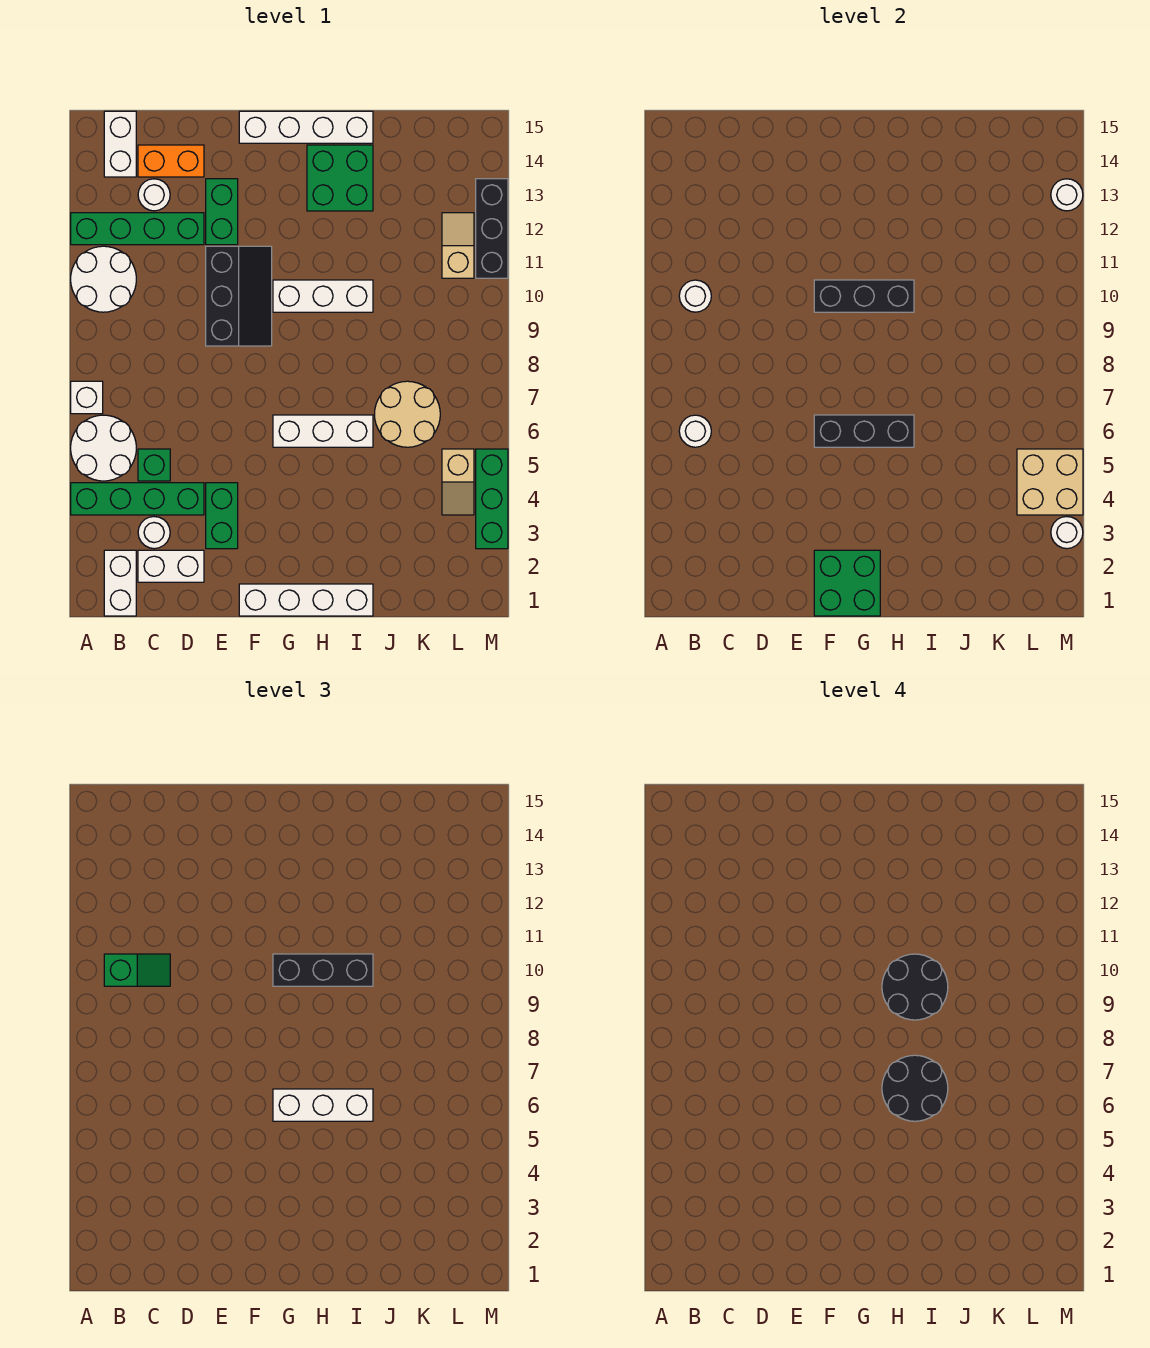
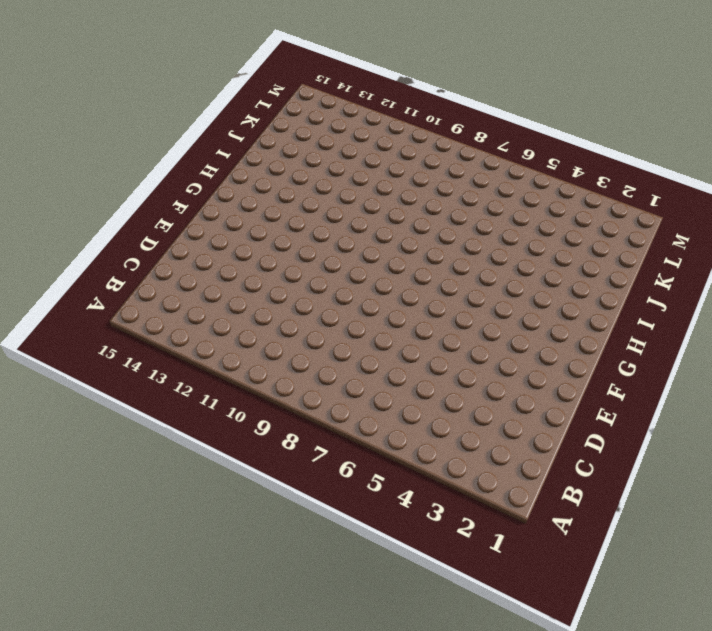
none -> green 1x4 brick [71,483,204,515]
none -> white 2x2 round brick [71,415,136,481]
none -> white 1x1 brick [71,381,103,414]
none -> white 2x2 round brick [71,246,136,312]

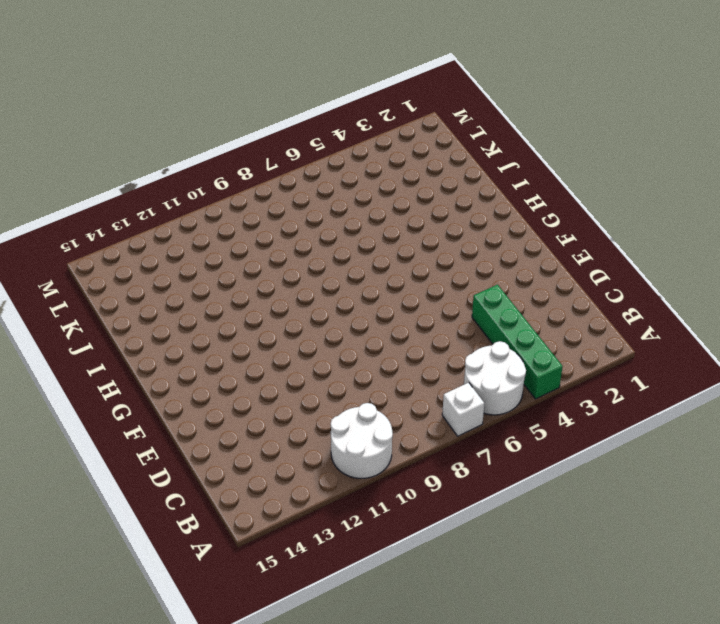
none -> green 1x4 brick [71,213,204,245]
none -> white 1x2 brick [104,550,136,616]
none -> white 1x2 brick [104,111,136,177]
none -> white 1x2 brick [138,550,204,582]

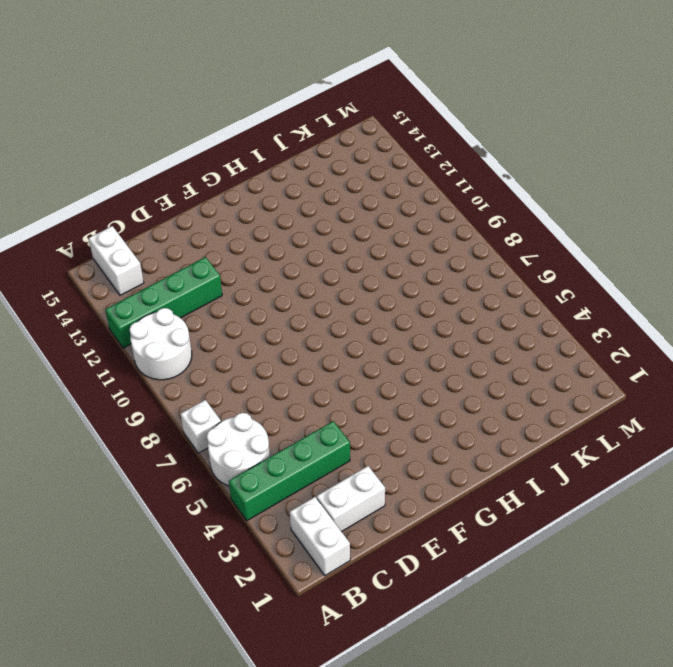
none -> white 1x1 round brick [138,517,170,549]
none -> green 1x1 brick [138,449,170,481]
none -> white 1x1 round brick [138,179,170,211]
none -> orange 1x2 brick [138,145,204,177]

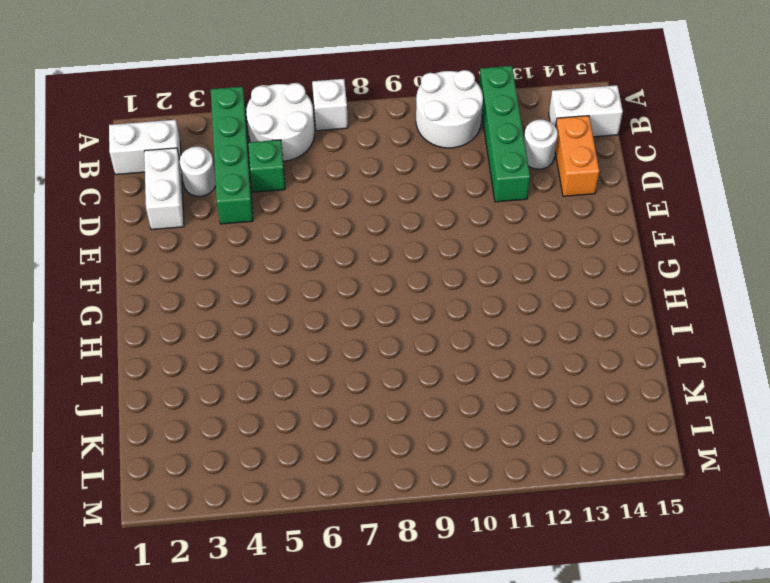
none -> green 1x2 brick [206,483,238,549]
none -> black 2x3 slope [206,246,272,346]
none -> green 1x2 brick [206,179,238,245]
none -> white 1x4 brick [239,584,373,616]

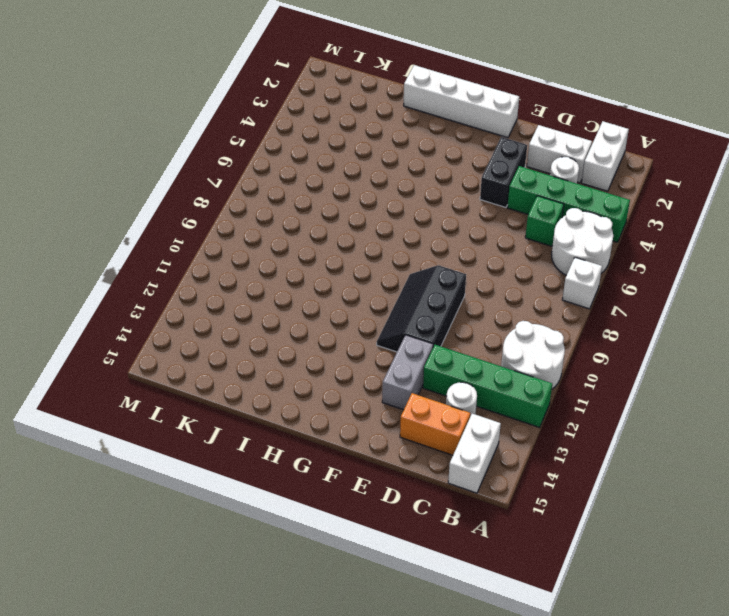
black 1x2 brick [480,137,527,207] -> green 1x2 brick [206,483,238,549]
grey 1x2 brick [382,335,433,410] -> green 1x2 brick [206,179,238,245]
none -> white 1x4 brick [239,111,373,143]
none -> white 1x3 brick [273,415,373,447]
none -> white 1x3 brick [273,280,373,312]
none -> green 2x2 brick [307,145,373,211]

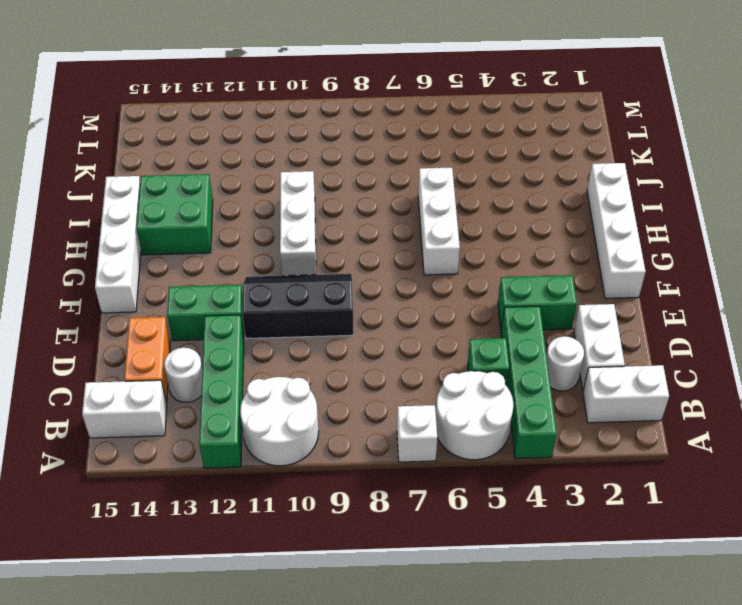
none -> tan 2x2 round brick [374,381,440,447]
none -> tan 1x2 slope [442,449,474,515]
none -> tan 1x2 slope [442,213,474,278]
none -> green 1x3 brick [476,449,508,549]

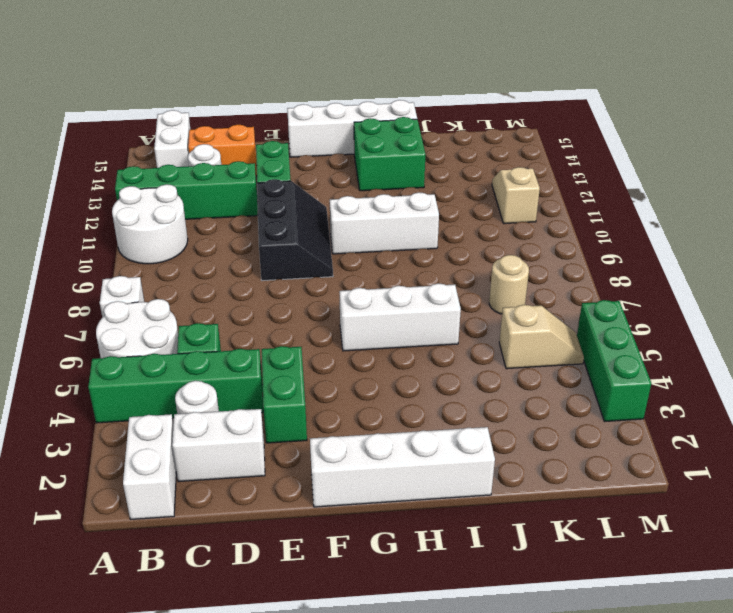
tan 1x2 slope [499,305,584,369] -> tan 1x2 slope turned to [442,449,474,515]
tan 1x1 round brick [489,255,529,314] -> tan 2x2 round brick [374,381,440,447]
none -> black 1x3 brick [476,179,508,278]
none -> white 1x1 round brick [679,415,711,447]
none -> white 1x1 round brick [679,280,711,312]
none -> green 2x2 brick [814,550,880,616]

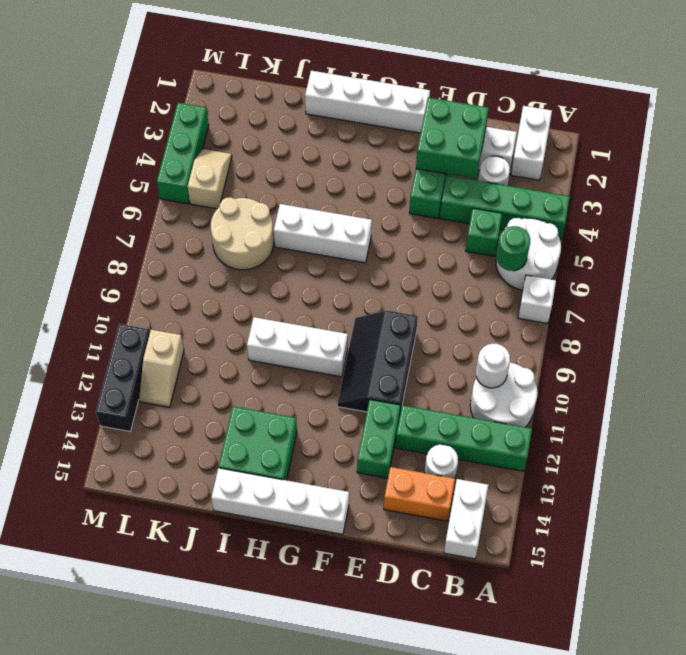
green 1x1 round brick [497,226,530,271] -> white 1x1 round brick [679,415,711,447]
green 2x2 brick [416,97,489,179] -> green 2x2 brick moved to [814,550,880,616]
none -> black 1x3 brick [814,415,914,447]
none -> black 1x3 brick [814,280,914,312]
none -> tan 2x2 brick [1017,449,1083,515]
none -> white 1x1 round brick [1051,517,1083,549]

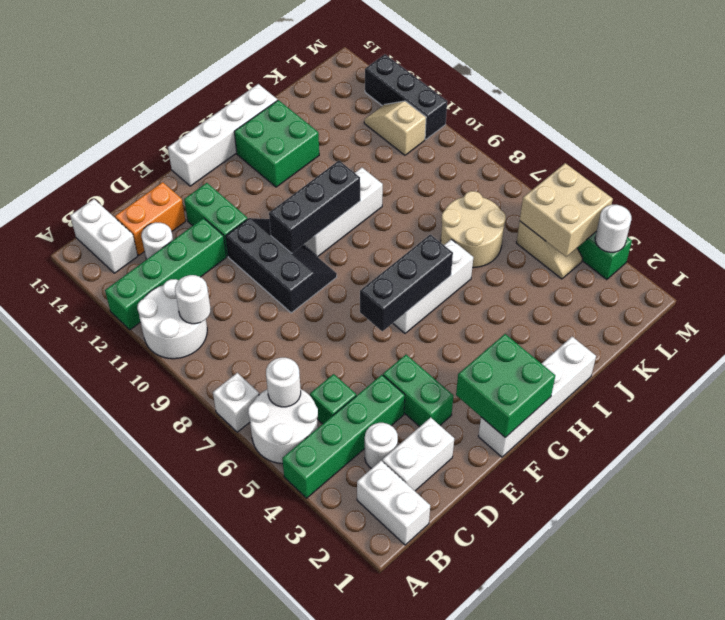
none -> white 1x1 round brick [1051,179,1083,211]
none -> green 1x2 slope [104,954,170,986]
none -> white 1x3 brick [273,1089,373,1121]
none -> black 1x3 brick [273,954,373,986]

